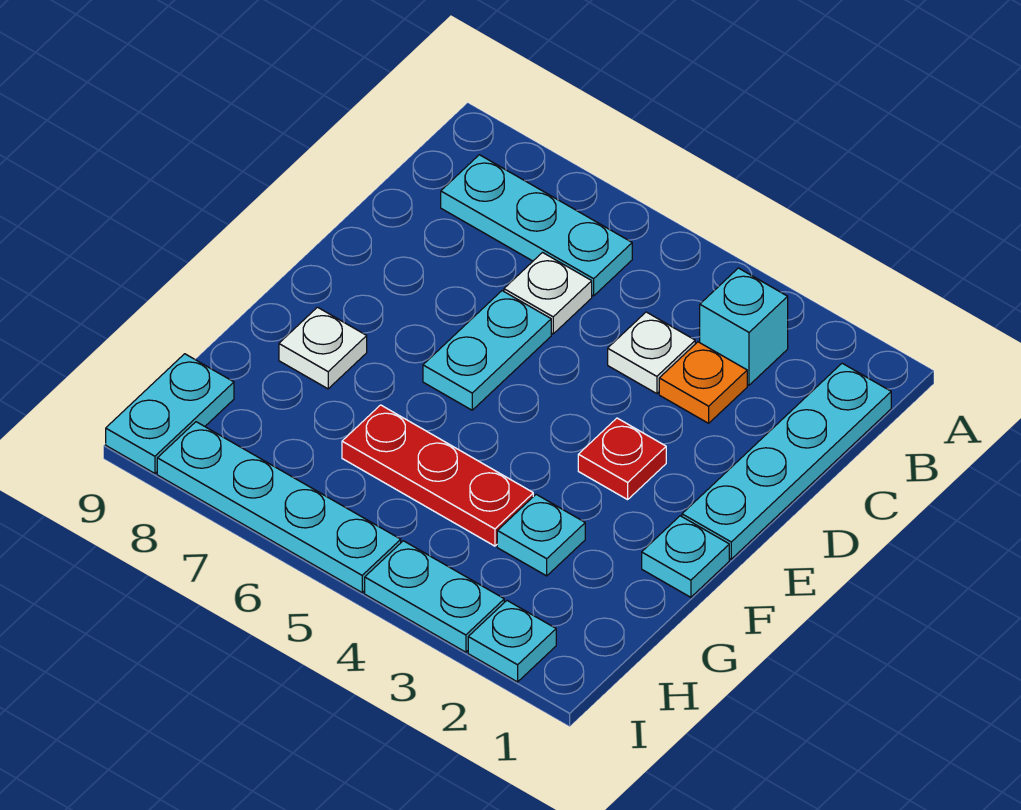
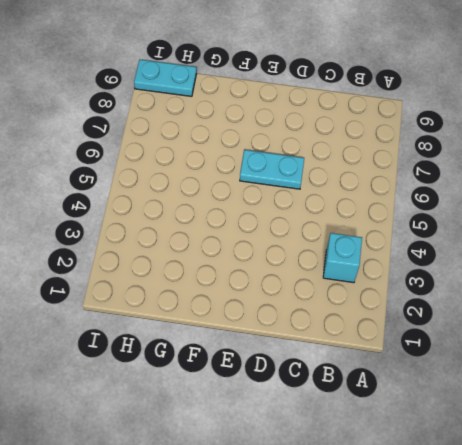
none -> cyan 1x4 plate [682,363,891,559]
none -> cyan 1x3 plate [441,155,632,296]
none -> orange 1x1 plate [659,342,747,423]

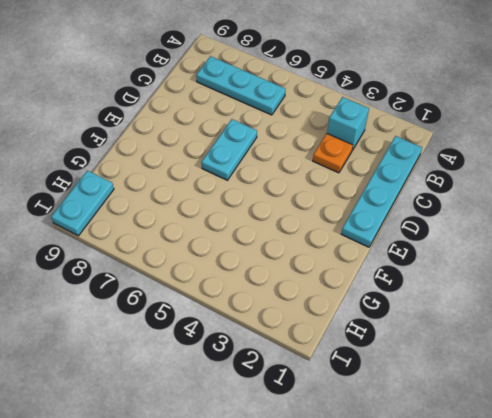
none -> white 1x1 plate [608,312,695,394]
none -> white 1x1 plate [504,253,592,334]
none -> red 1x1 plate [578,418,666,500]

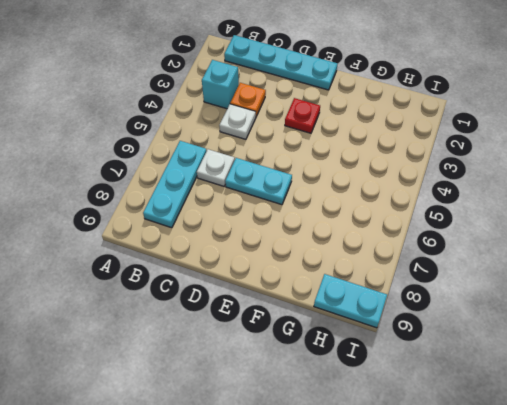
none -> cyan 1x1 plate [642,516,729,597]
none -> white 1x1 plate [279,307,367,389]
none -> cyan 1x1 plate [497,494,585,576]

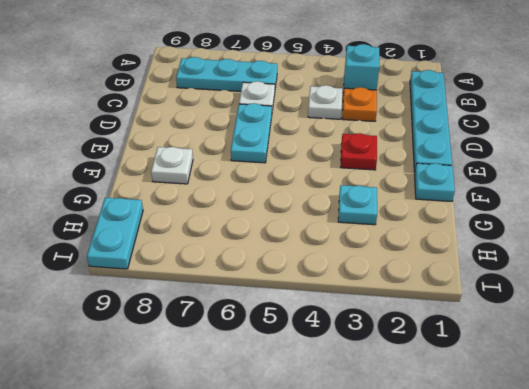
none -> red 1x3 plate [342,405,533,546]
none -> cyan 1x1 plate [468,601,556,682]
none -> cyan 1x2 plate [365,541,504,652]

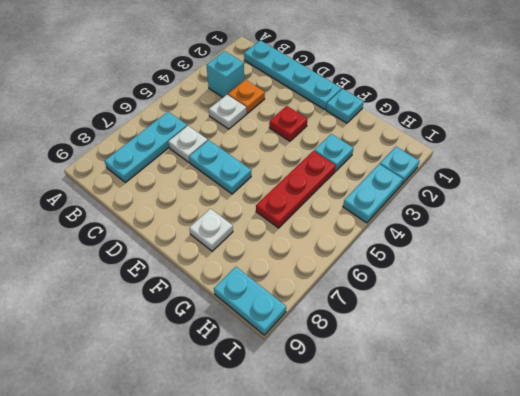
none -> cyan 1x4 plate [157,422,401,592]

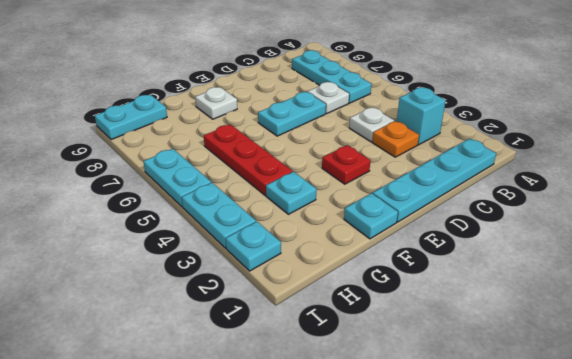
cyan 1x2 plate [143,149,211,207] -> cyan 1x4 plate [157,422,401,592]

